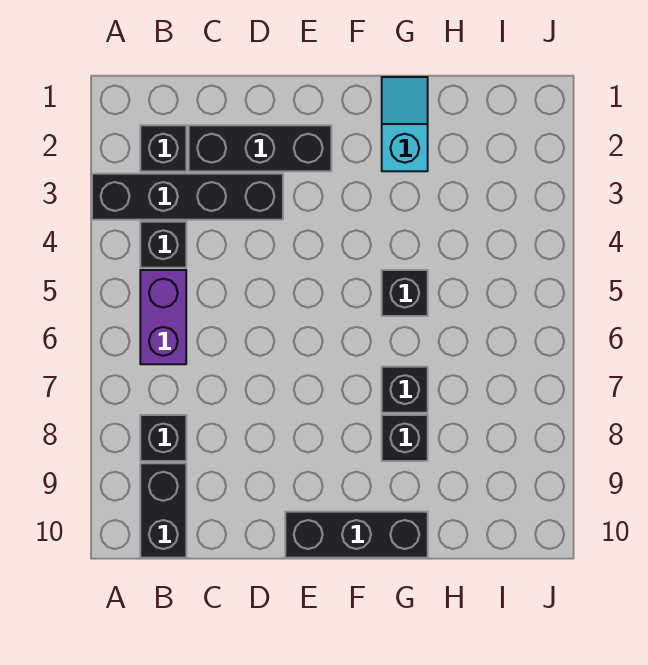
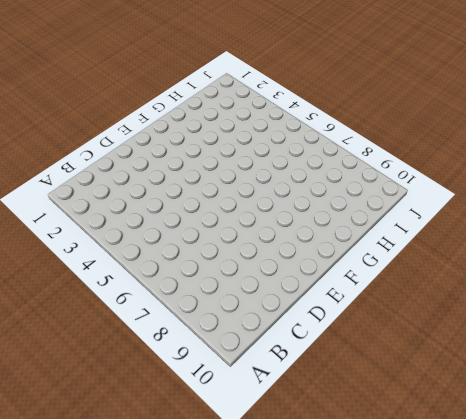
none -> black 1x4 brick [92,174,283,220]
none -> black 1x1 brick [140,125,186,171]
none -> black 1x1 brick [140,222,186,268]

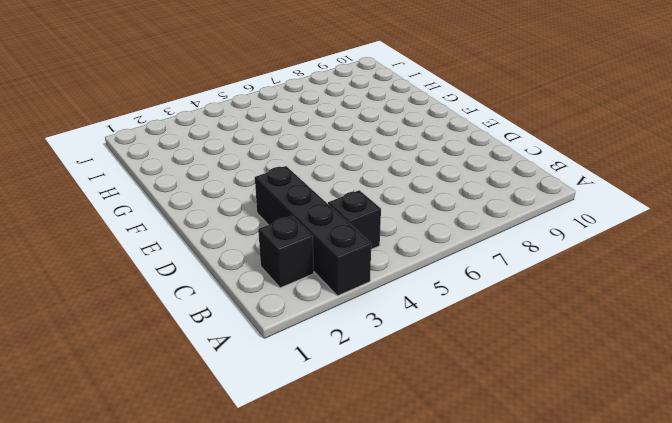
none -> purple 1x2 brick [140,270,186,364]
none -> black 1x1 brick [140,415,186,461]
none -> black 1x2 brick [140,463,186,558]

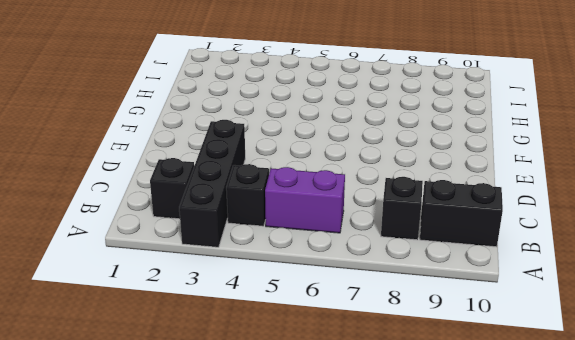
none -> black 1x3 brick [189,125,331,171]
none -> black 1x3 brick [285,512,428,558]
none -> cyan 1x2 slope [382,77,428,171]

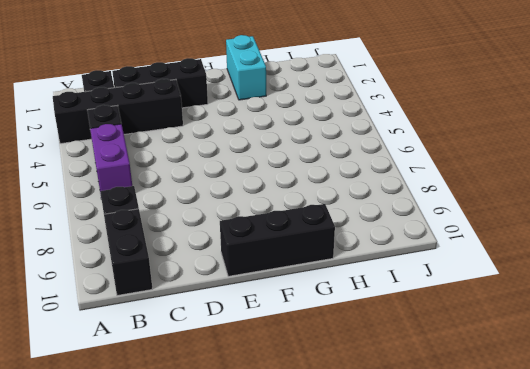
cyan 1x2 brick [226,35,266,100] -> cyan 1x2 slope [382,77,428,171]
none -> black 1x1 brick [382,270,428,316]
none -> black 1x1 brick [382,367,428,413]
none -> black 1x1 brick [382,415,428,461]

